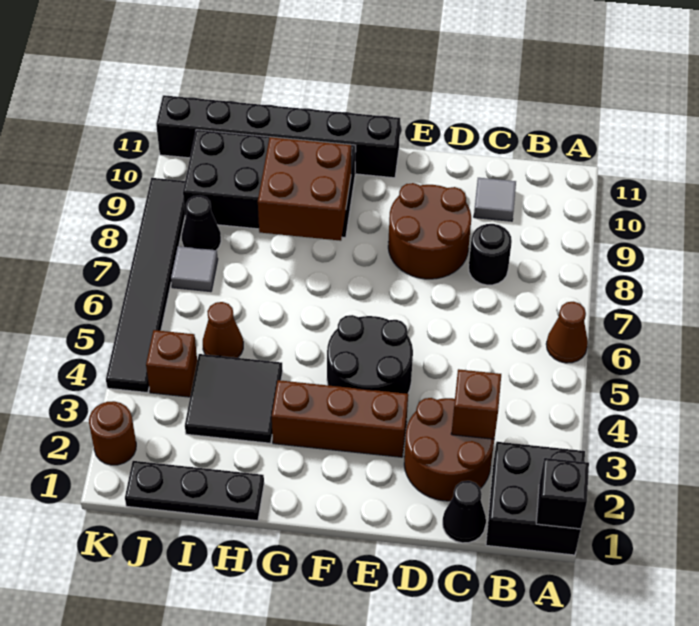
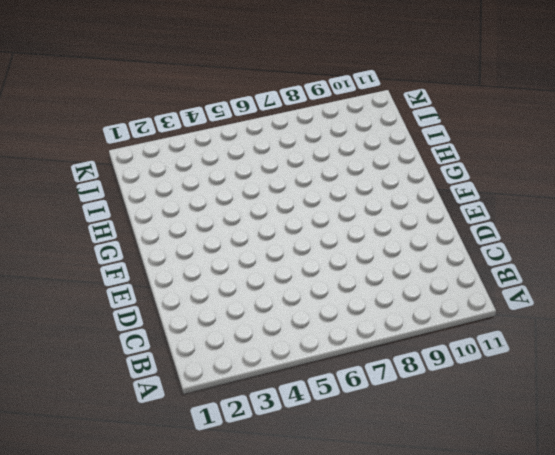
none -> black 2x2 brick [486,442,585,555]
none -> brown 1x1 cone [546,302,588,363]
none -> black 1x1 cone [443,481,486,543]

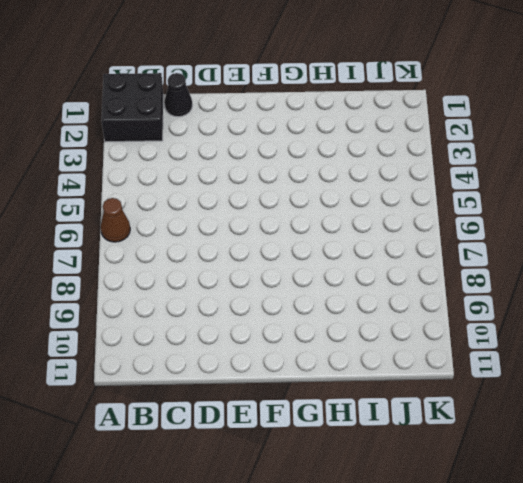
none -> brown 2x2 round brick [404,398,494,501]
none -> black 1x1 round brick [469,224,512,285]
none -> grey 1x1 tile [474,178,516,221]

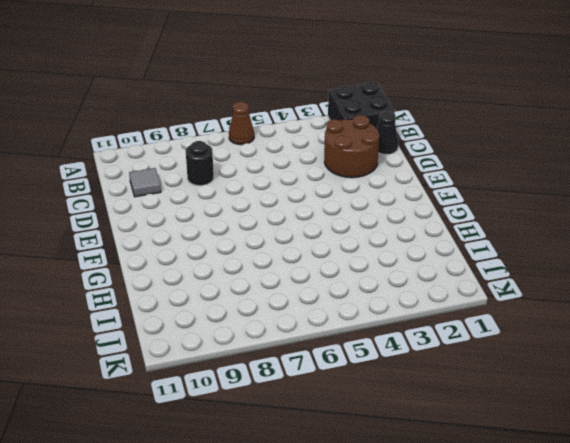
none -> brown 2x2 round brick [388,183,471,279]
none -> brown 1x3 brick [272,380,408,457]
none -> black 2x2 round brick [327,315,413,394]

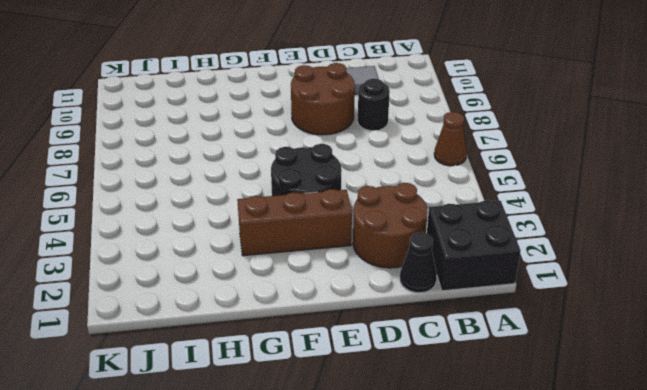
none -> black 1x6 brick [156,95,400,178]
none -> black 2x4 brick [183,130,356,238]
none -> black 1x3 plate [125,461,264,521]

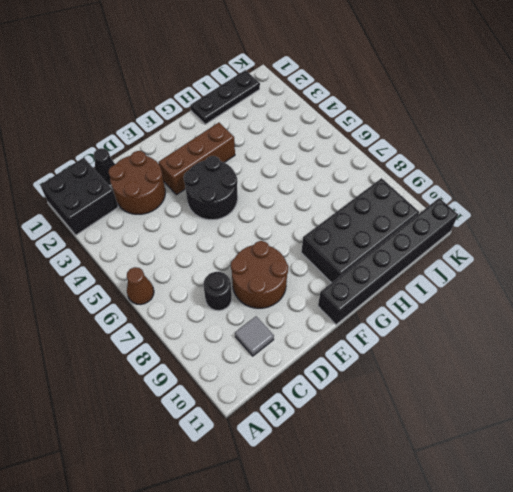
none -> black 2x2 tile [185,354,283,443]
none -> brown 1x1 cone [203,302,243,358]
none -> brown 1x1 brick [146,330,197,397]

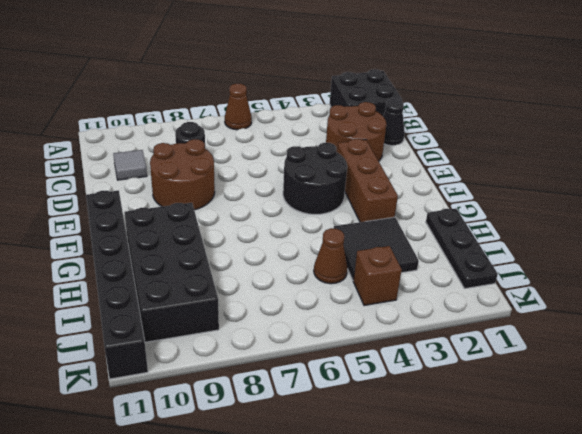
none -> grey 1x1 tile [171,246,218,292]
none -> black 1x1 cone [182,195,221,250]
none -> brown 1x1 round brick [89,401,136,465]

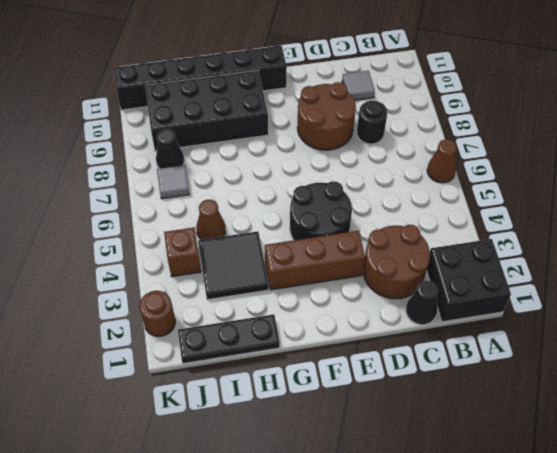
none -> black 1x6 tile [106,178,185,393]
none -> black 1x1 brick [536,458,589,529]
none -> brown 1x1 brick [451,369,501,439]

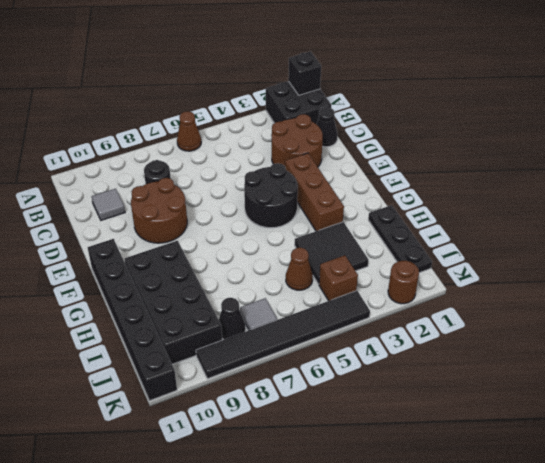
none -> brown 1x1 brick [451,369,501,439]
none -> brown 2x2 brick [258,137,351,241]

